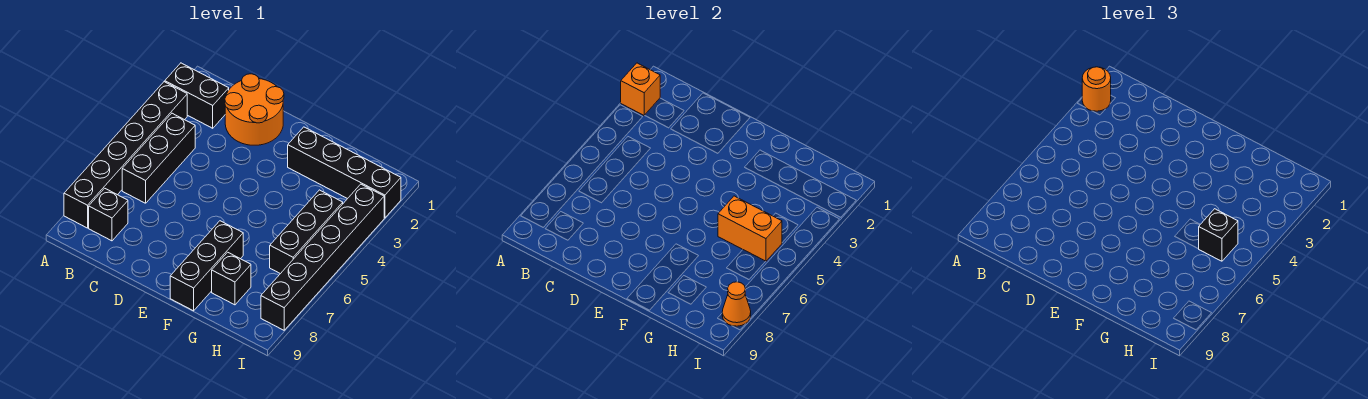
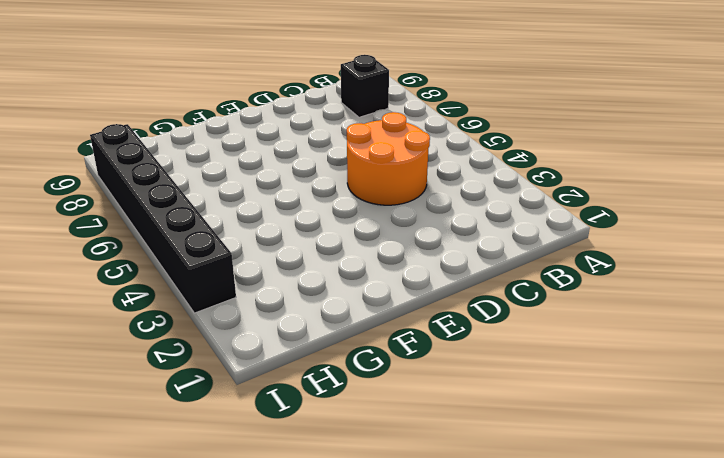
orange 2x2 round brick [347,112,430,205] -> orange 2x2 round brick moved to [225,74,284,145]
none -> black 1x2 brick [165,63,229,128]
none -> black 1x6 brick [64,82,187,228]
none -> black 1x3 brick [122,113,195,203]

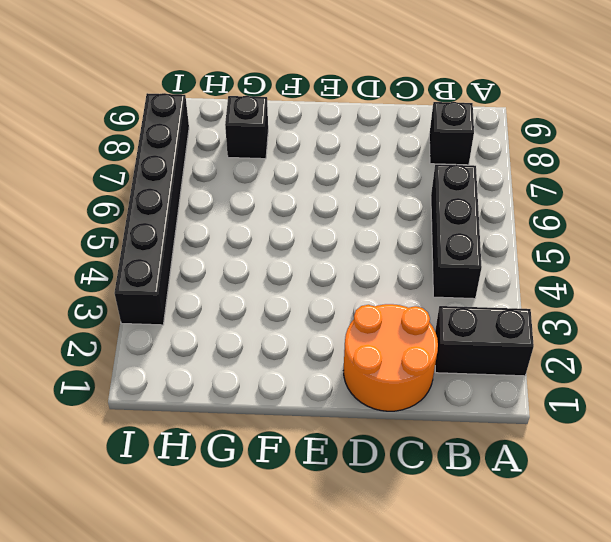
none -> black 1x6 brick [64,82,187,228]
none -> black 1x4 brick [288,127,401,218]
none -> black 1x3 brick [170,221,243,311]

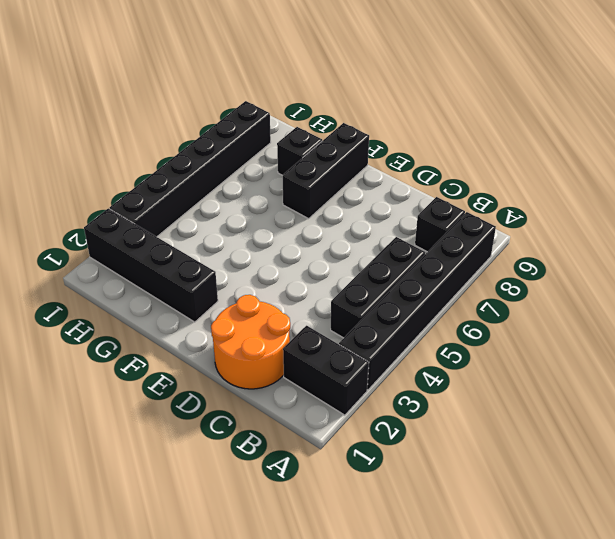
none -> black 1x3 brick [270,190,343,274]
none -> orange 1x1 brick [621,63,660,115]
none -> orange 1x2 brick [718,196,782,261]

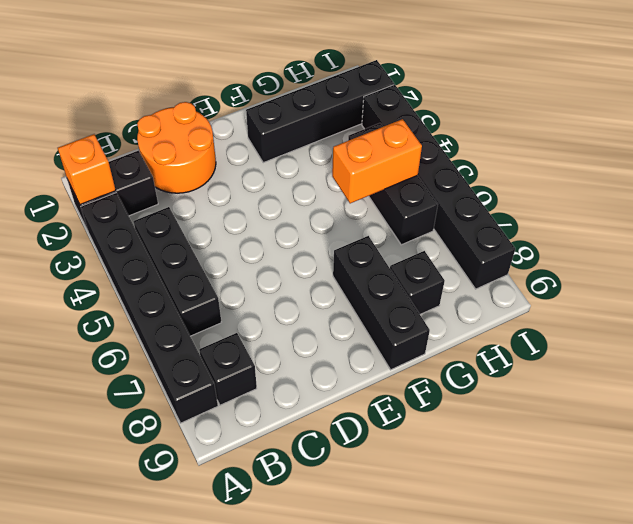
none -> orange 1x1 cone [722,282,751,326]
none -> orange 1x1 round brick [1082,67,1111,111]
none -> black 1x1 brick [1199,209,1238,261]

